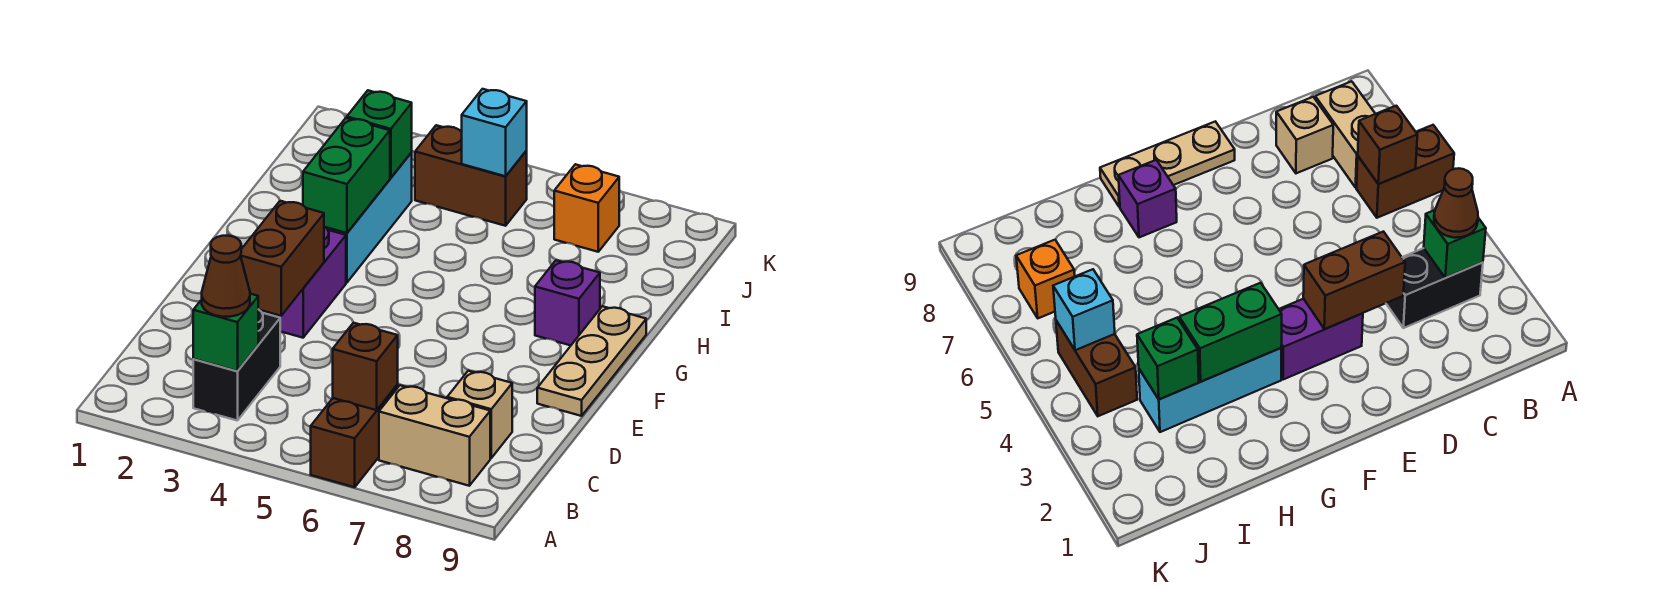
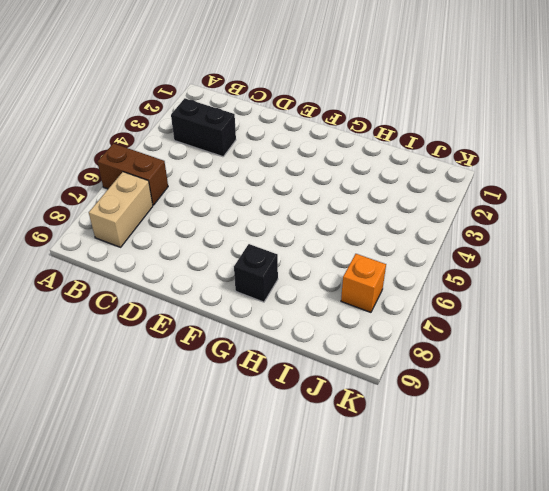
black 1x1 brick [234,244,278,302] -> purple 1x1 brick [535,260,600,345]
none -> tan 1x1 brick [447,371,512,458]
none -> purple 1x2 brick [260,227,346,338]
none -> tan 1x3 plate [537,306,646,416]

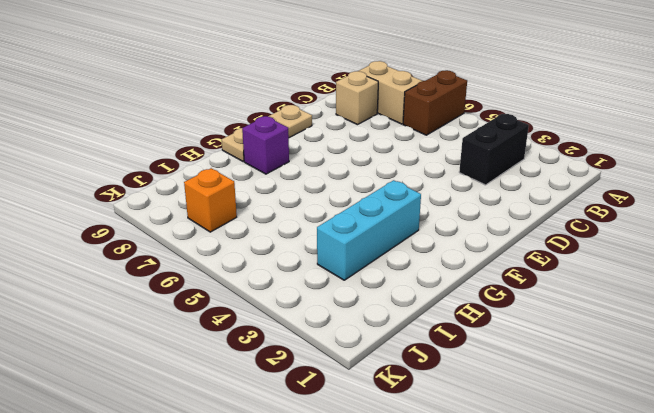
none -> purple 1x2 brick [260,227,346,338]
none -> brown 1x2 brick [415,125,527,226]
none -> green 1x1 brick [193,294,258,371]

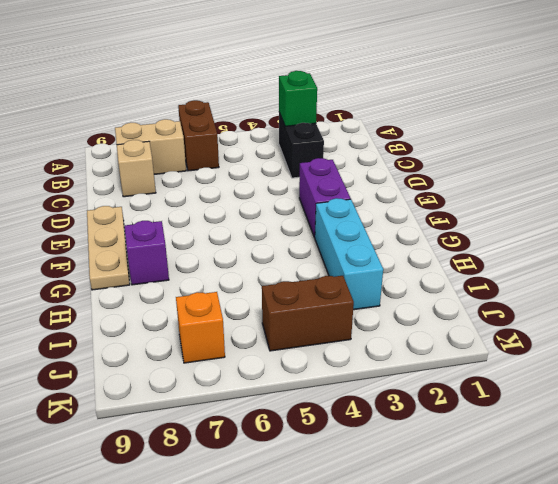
none -> brown 1x1 brick [333,323,398,410]
none -> brown 1x2 brick [241,201,324,316]
none -> green 1x2 brick [303,118,390,233]

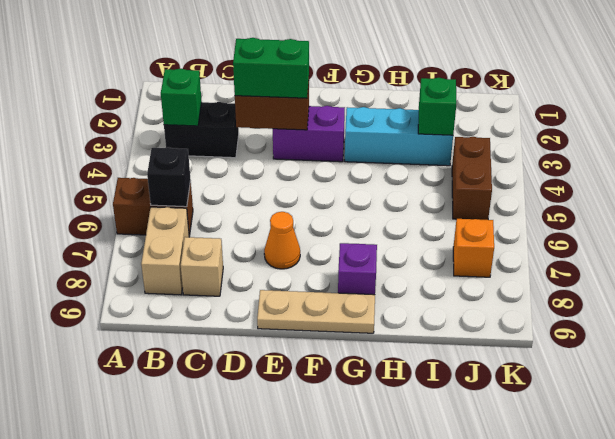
black 1x1 brick [147,147,191,207] -> brown 1x1 brick [333,323,398,410]
green 1x2 brick [233,38,309,98] -> green 1x2 brick moved to [303,118,390,233]
orange 1x1 cone [264,212,300,269] -> none
none -> cyan 1x1 brick [462,89,527,176]
none -> brown 1x1 cone [202,236,250,317]

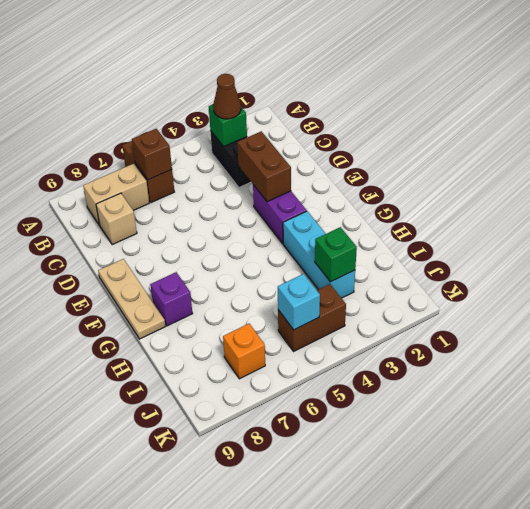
none -> green 1x2 brick [303,118,390,233]

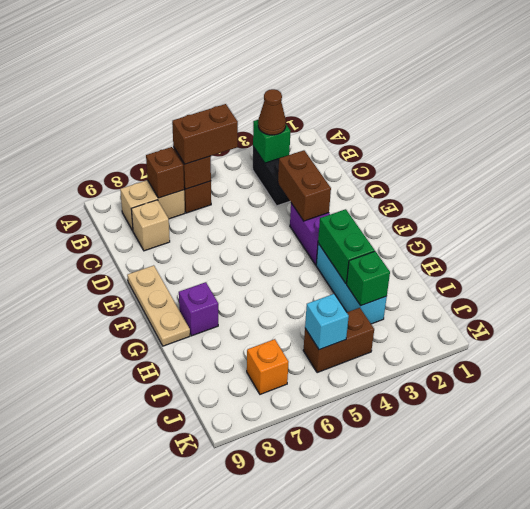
brown 1x2 brick [172,104,238,164] -> none
brown 1x1 brick [146,147,184,198] -> none

